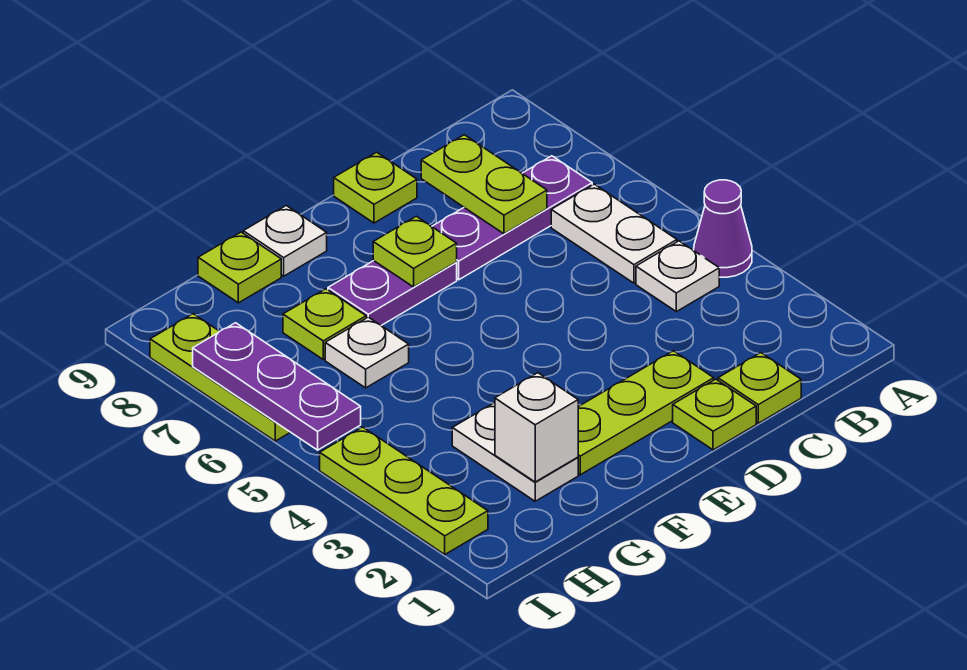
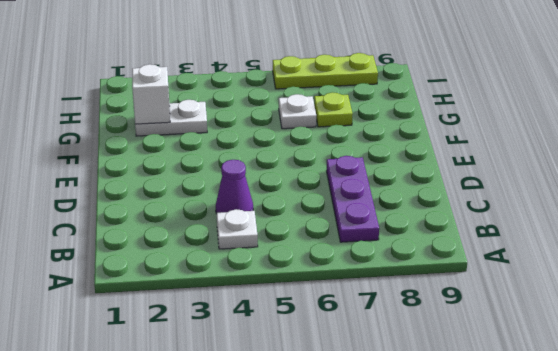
purple 1x1 cone [216,160,253,214] -> purple 1x1 cone moved to [694,180,752,277]
none -> white 1x2 plate [551,184,677,283]
none -> lime 1x1 plate [718,353,801,423]
none -> lime 1x1 plate [673,379,756,450]

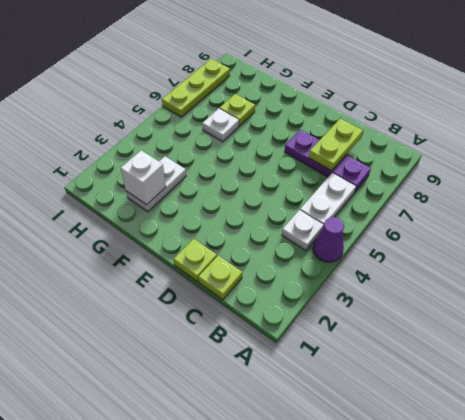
none -> lime 1x3 plate [578,351,714,475]
none -> lime 1x1 plate [334,152,417,223]
none -> purple 1x2 plate [328,261,457,325]

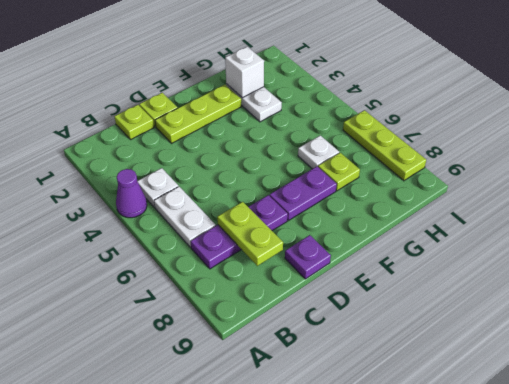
purple 1x1 plate [285,235,331,279] -> lime 1x1 plate [334,152,417,223]
none -> white 1x1 plate [243,206,327,276]
none -> lime 1x1 plate [198,232,281,303]
none -> lime 1x3 plate [320,427,488,554]

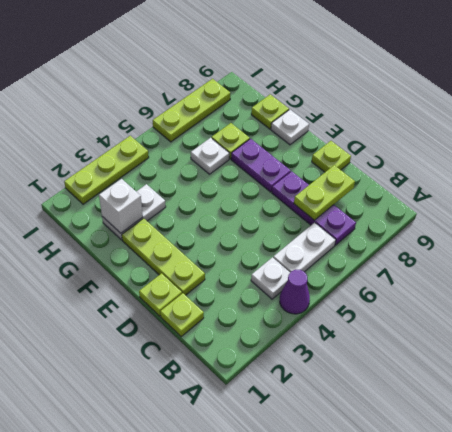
none -> lime 1x1 plate [373,216,457,287]
none -> purple 1x3 plate [193,323,361,450]

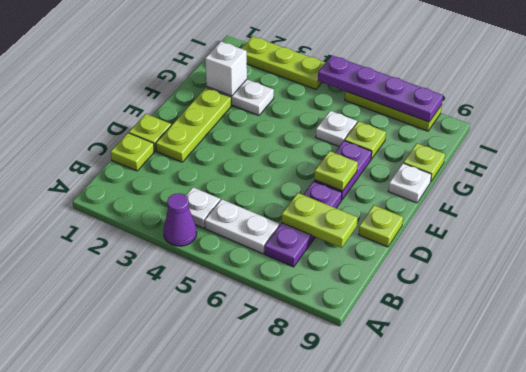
purple 1x4 plate [318,56,443,122] -> purple 1x3 plate [193,323,361,450]

